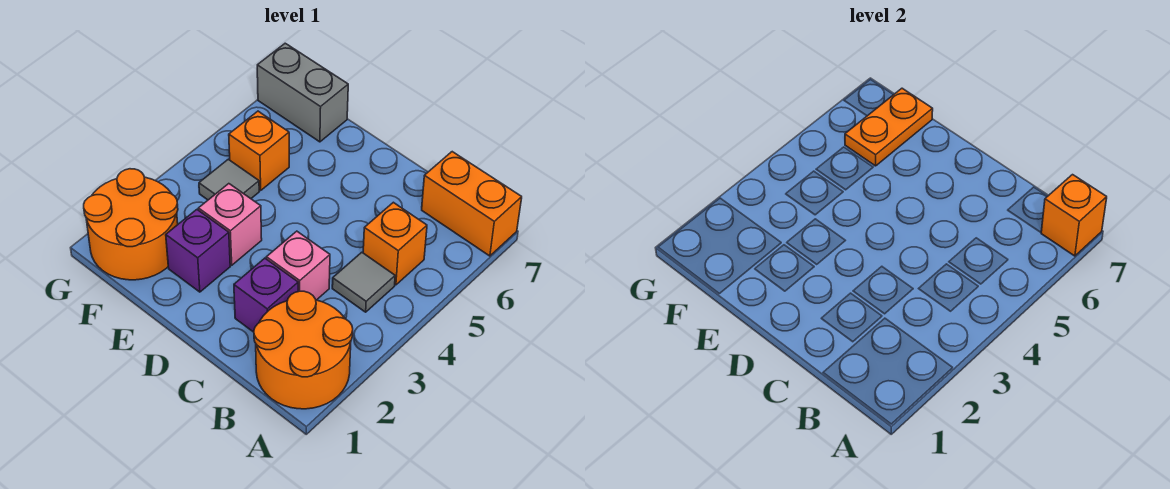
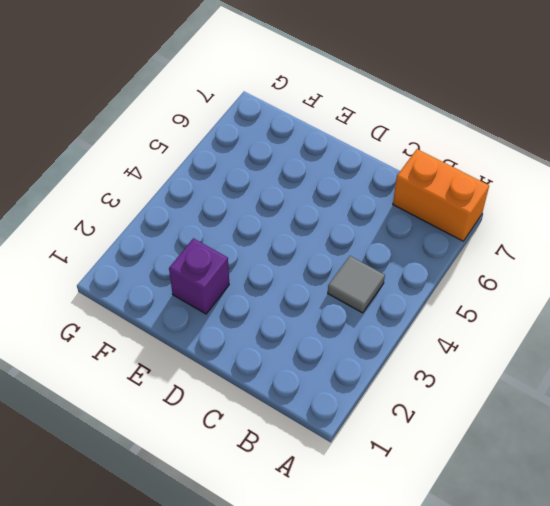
none -> orange 2x2 round brick [254,291,353,409]
none -> orange 1x1 brick [363,202,427,285]
none -> purple 1x1 brick [234,258,298,332]

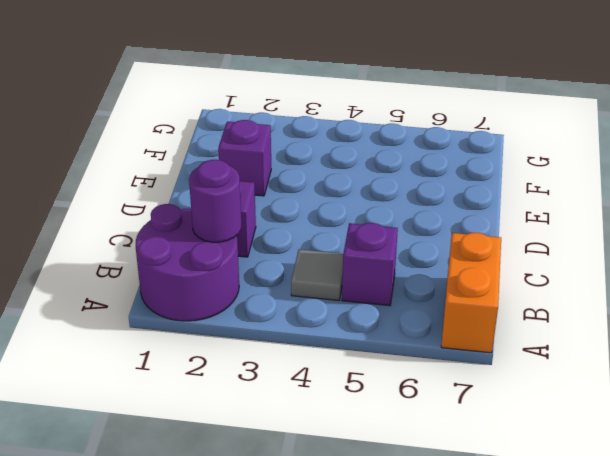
purple 2x2 round brick [136,204,239,321] -> orange 2x2 round brick [254,291,353,409]
purple 1x1 round brick [189,160,241,242] -> none
purple 1x1 brick [342,223,398,306] -> orange 1x1 brick [363,202,427,285]
none -> pink 1x1 brick [266,231,330,300]
none -> pink 1x1 brick [198,184,262,265]
none -> orange 2x2 round brick [84,169,178,280]

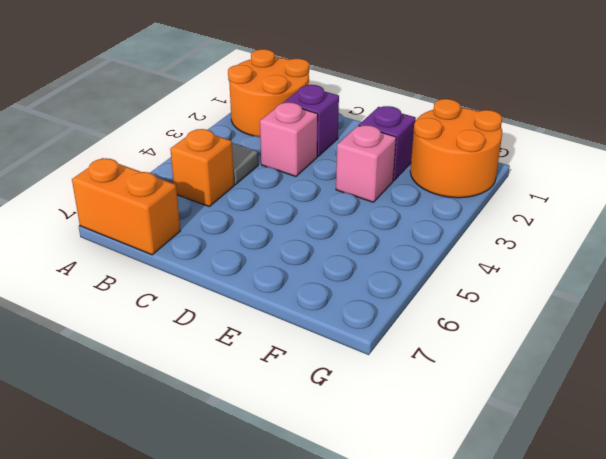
none -> grey 1x1 tile [199,159,259,200]
none -> orange 1x1 brick [229,111,289,190]
none -> grey 1x2 brick [257,43,348,142]

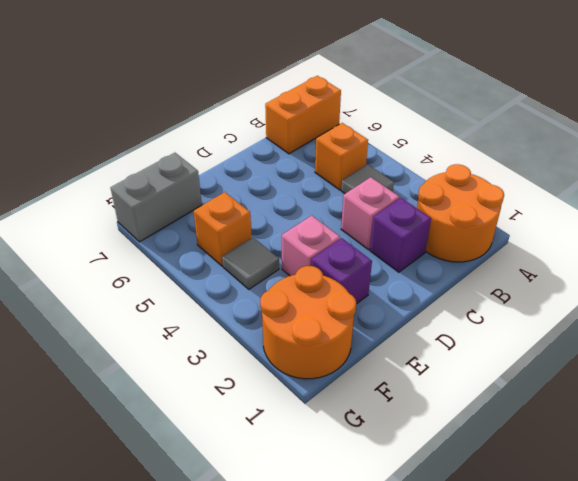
none -> orange 1x1 brick [1041,175,1107,256]
none -> orange 1x2 plate [845,88,933,166]

